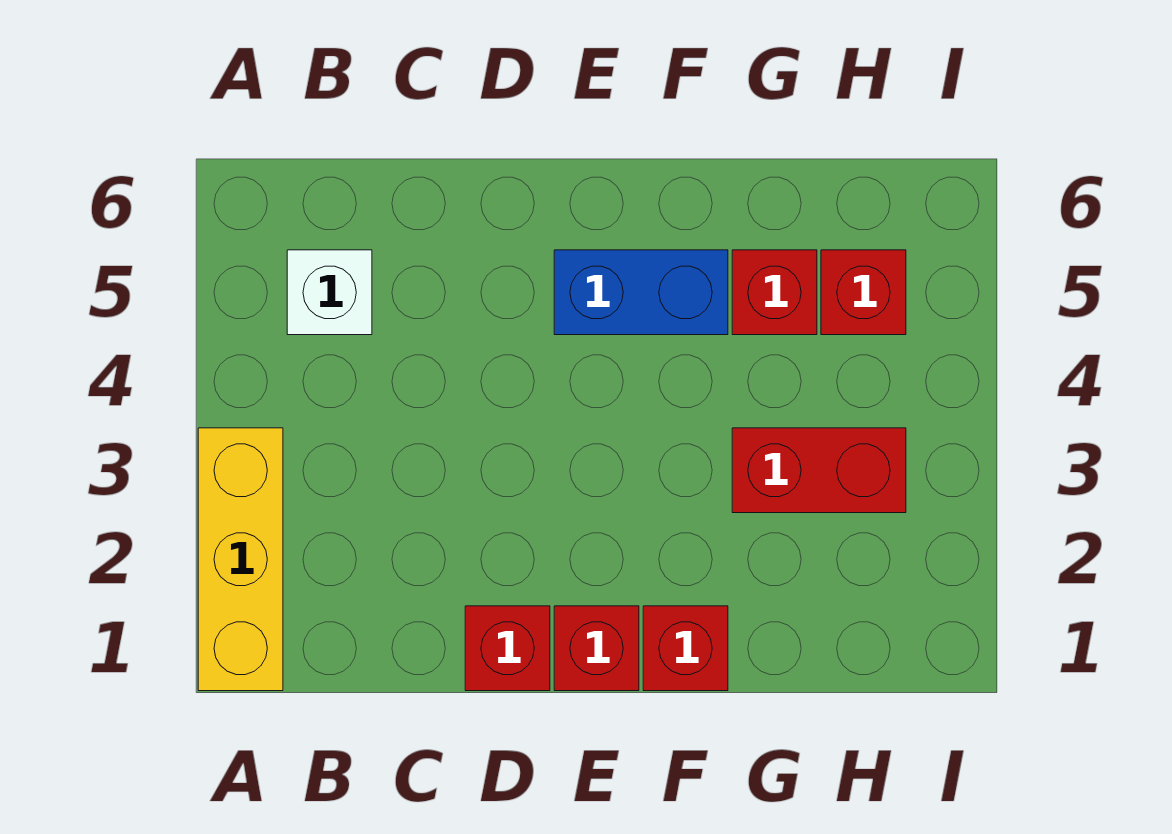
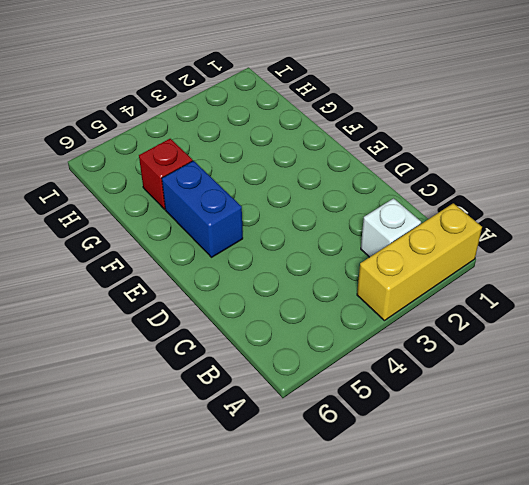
white 1x1 brick [361,198,421,257] -> white 1x1 brick moved to [287,250,372,335]
none -> red 1x1 brick [465,606,550,691]
none -> red 1x1 brick [554,606,639,691]

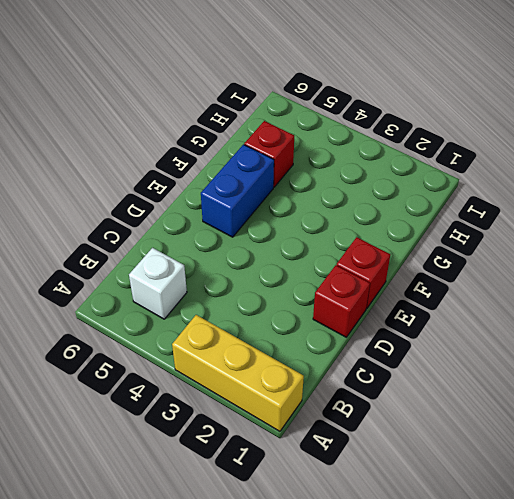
none -> red 1x1 brick [643,606,728,691]
none -> red 1x2 brick [732,428,906,513]

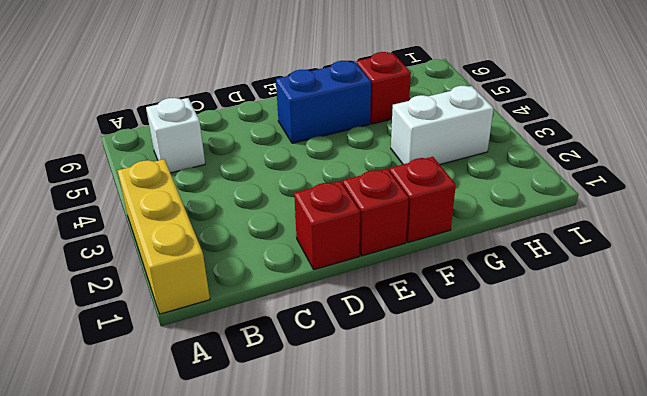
white 1x2 brick [391,86,494,165] -> red 1x2 brick [732,428,906,513]
none -> red 1x1 brick [821,250,906,335]

